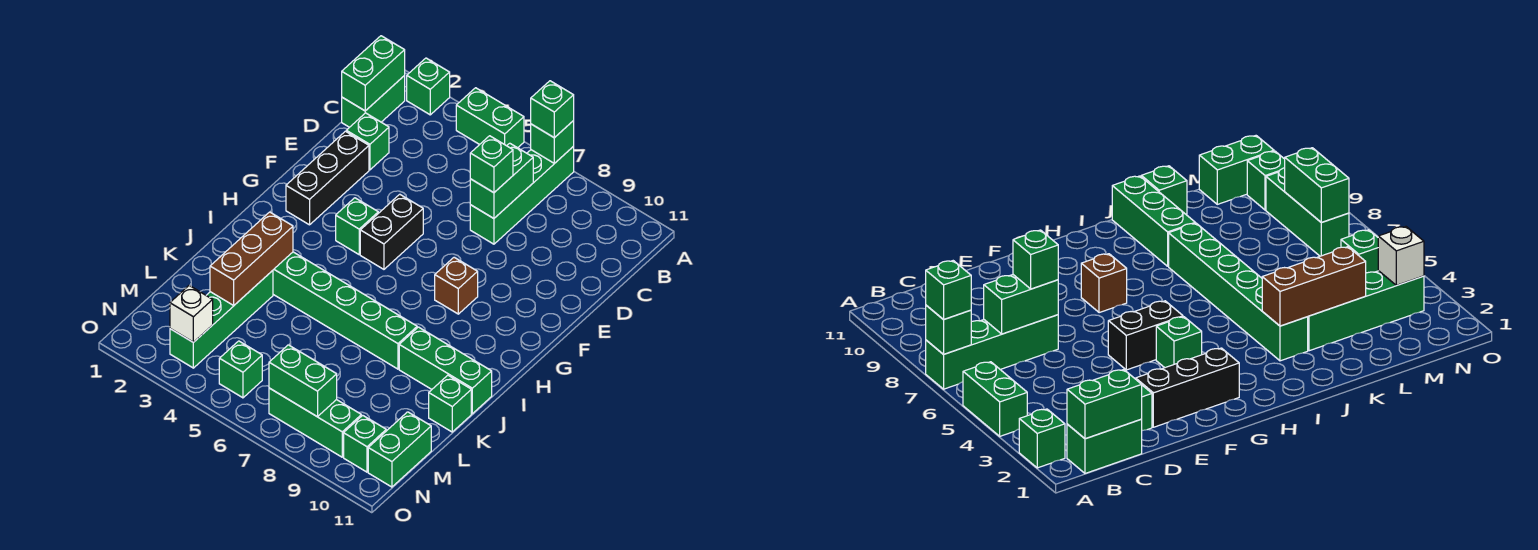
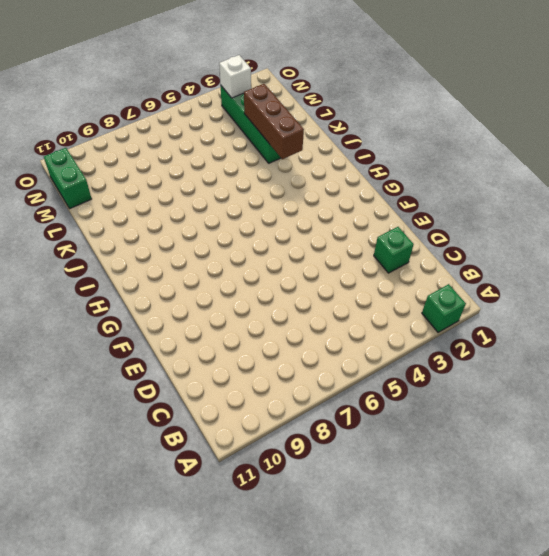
none -> green 1x2 brick [456,88,524,148]
none -> green 1x4 brick [470,146,574,244]
none -> green 1x2 brick [342,76,405,127]

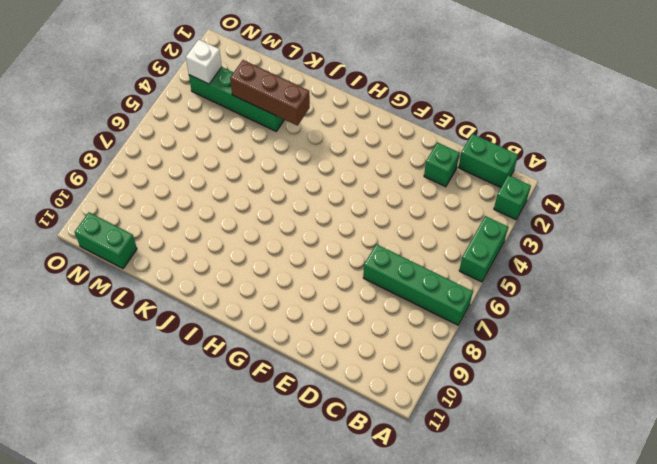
none -> black 1x3 brick [286,131,369,225]
none -> black 1x2 brick [360,194,423,269]
none -> green 1x1 brick [336,198,378,254]

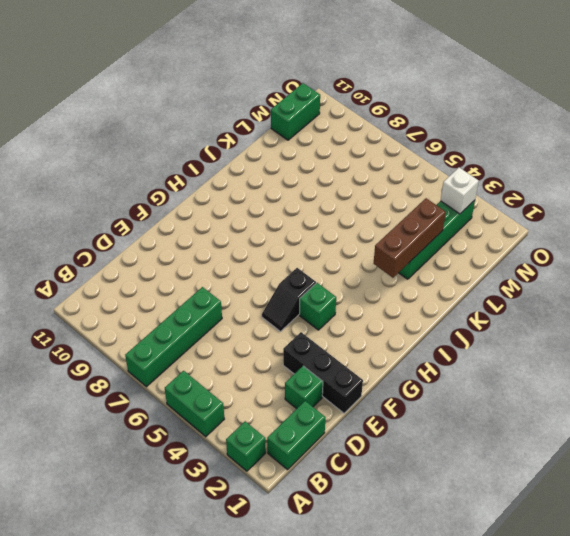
black 1x3 brick [283,332,363,413] -> black 1x3 brick turned to [286,131,369,225]
black 1x2 slope [262,268,316,331] -> black 1x2 brick [360,194,423,269]
none -> brown 1x1 brick [435,257,478,314]
none -> green 1x6 brick [273,252,417,369]
none -> green 1x3 brick [399,327,492,414]

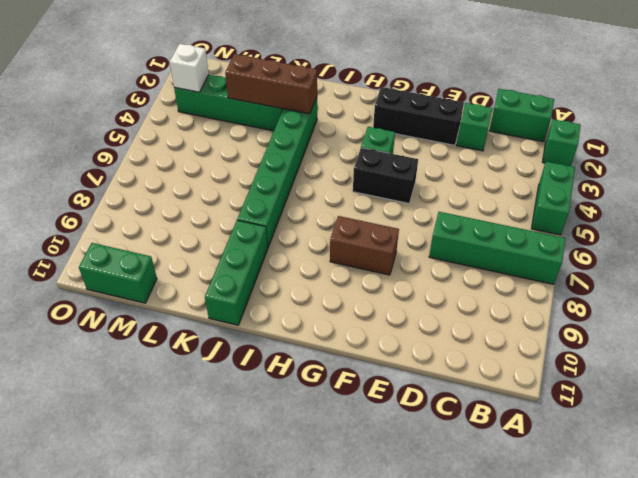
brown 1x2 brick [330,216,399,275] -> brown 1x1 brick [435,257,478,314]
none -> green 1x1 brick [429,375,471,432]
none -> green 1x1 brick [219,341,262,398]
none -> green 1x3 brick [269,388,361,457]

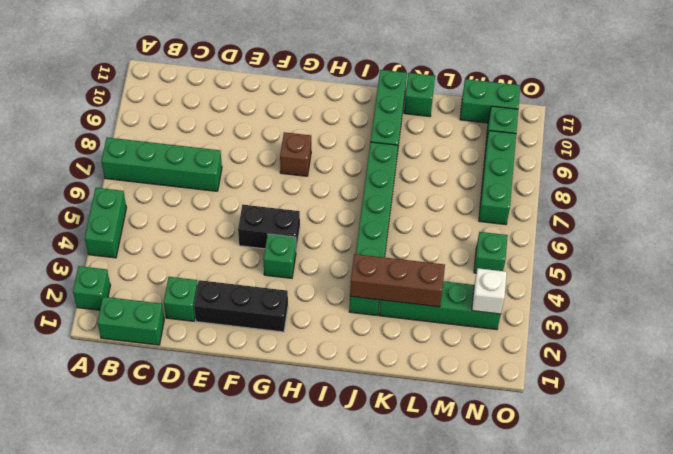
none -> green 1x1 brick [531,121,574,164]
none -> green 1x2 brick [342,36,405,111]
none -> green 1x2 brick [470,143,533,218]

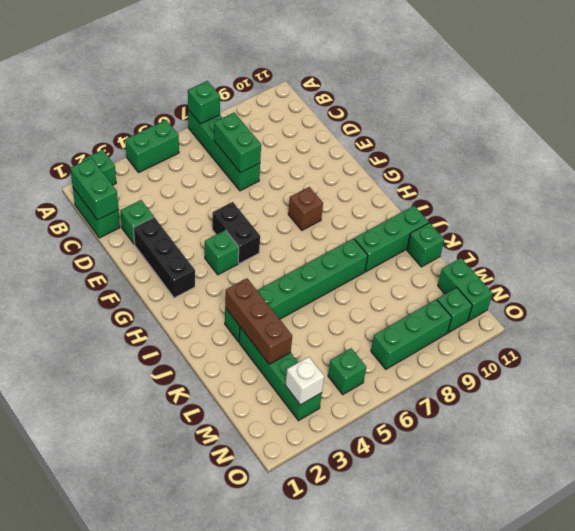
none -> green 1x2 brick [269,345,337,417]
none -> green 1x1 brick [531,81,574,138]
none -> green 1x1 brick [470,136,513,193]

